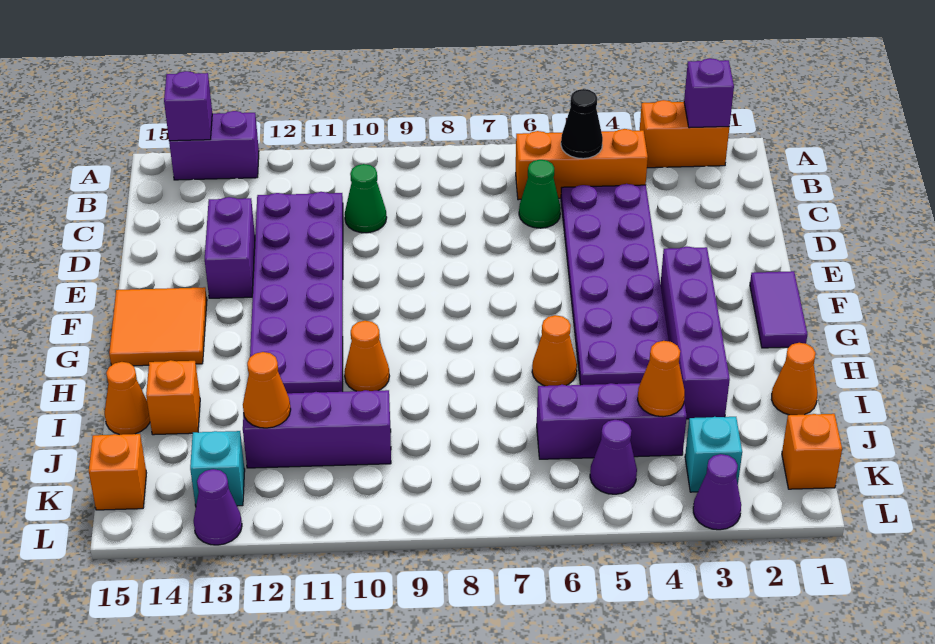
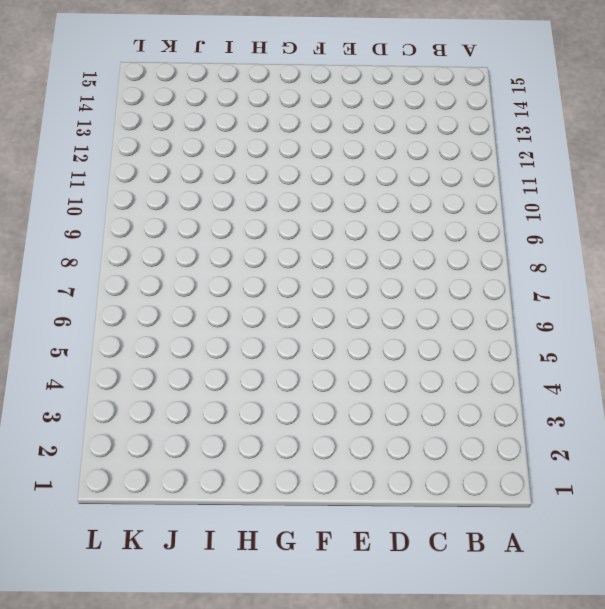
none -> orange 1x2 brick [640,100,729,168]
none -> purple 1x2 brick [169,111,259,180]
none -> orange 1x3 brick [516,129,648,200]
none -> purple 2x6 plate [561,184,669,385]

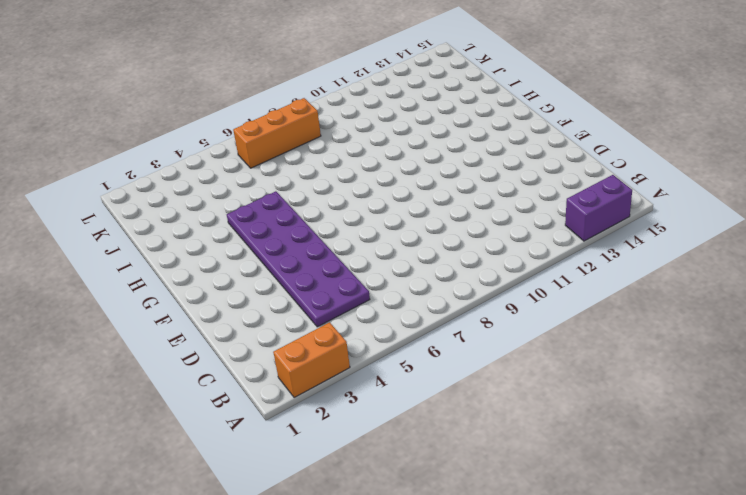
orange 1x3 brick [233,98,321,168] -> orange 1x3 brick moved to [516,129,648,200]
none -> green 1x1 cone [519,160,561,228]
none -> green 1x1 cone [345,164,387,233]
none -> purple 2x6 plate [250,192,343,393]
none -> purple 1x2 brick [205,197,255,298]

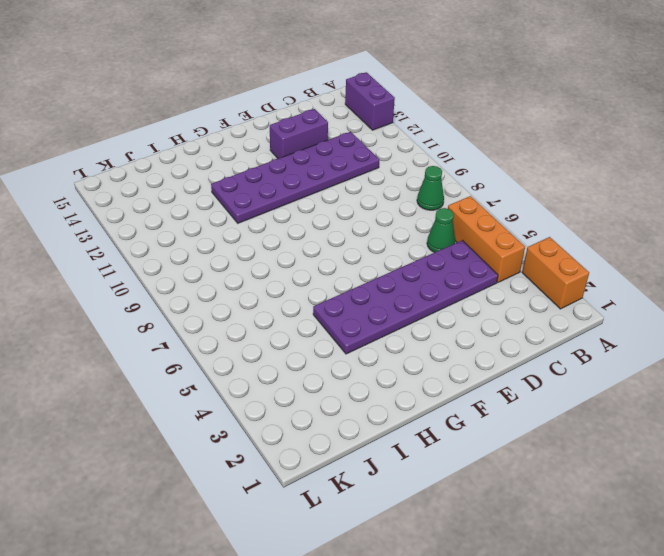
green 1x1 cone [417,166,444,210] -> green 1x1 cone moved to [345,164,387,233]
none -> purple 1x2 tile [750,271,807,348]
none -> purple 1x4 brick [661,247,730,419]
none -> orange 2x2 tile [109,287,207,366]
none -> orange 1x1 cone [532,315,577,386]

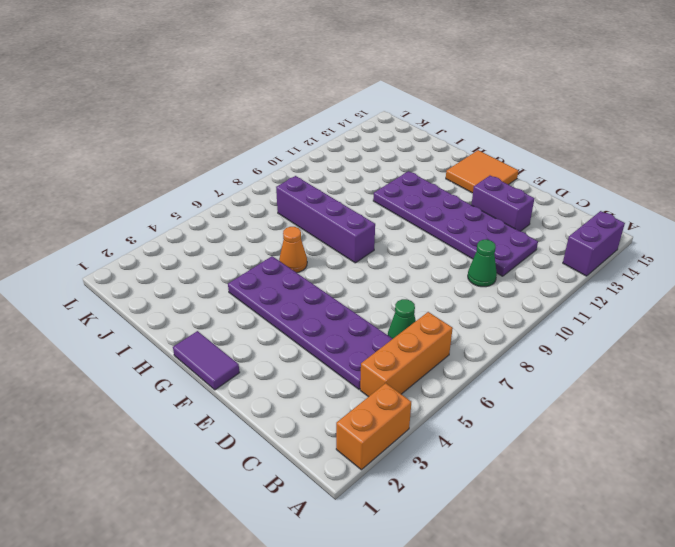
purple 1x4 brick [276,176,375,263] -> purple 1x4 brick moved to [661,247,730,419]
none -> orange 1x1 cone [344,321,389,391]
none -> orange 1x1 cone [772,343,817,415]
none -> orange 1x1 brick [146,360,200,435]
none -> orange 1x1 cone [105,362,150,435]

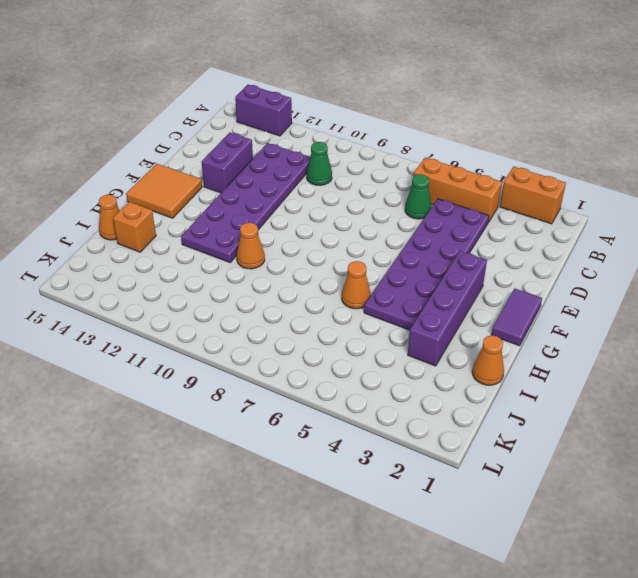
none -> purple 1x3 brick [537,383,687,459]
none -> purple 1x3 brick [243,390,391,468]
none -> orange 1x1 brick [782,414,842,489]
none -> cyan 1x1 brick [685,417,742,492]

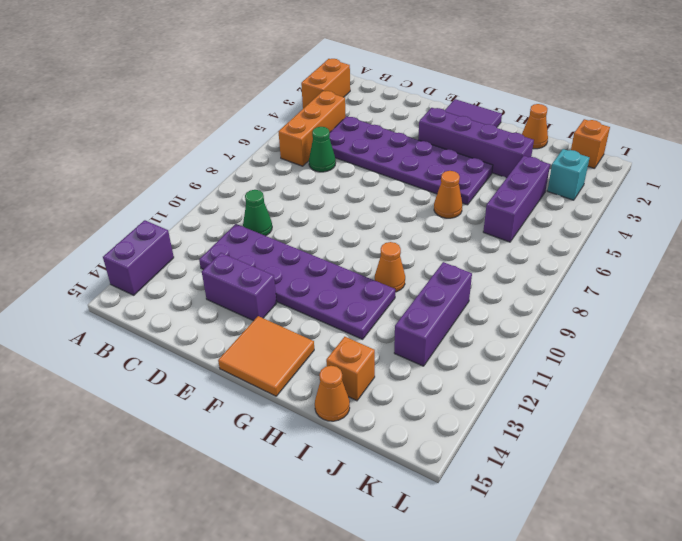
none -> purple 1x1 cone [590,420,637,494]
none -> cyan 1x1 brick [190,431,245,506]
none -> orange 1x1 brick [89,434,146,510]
none -> purple 1x1 cone [693,454,741,530]

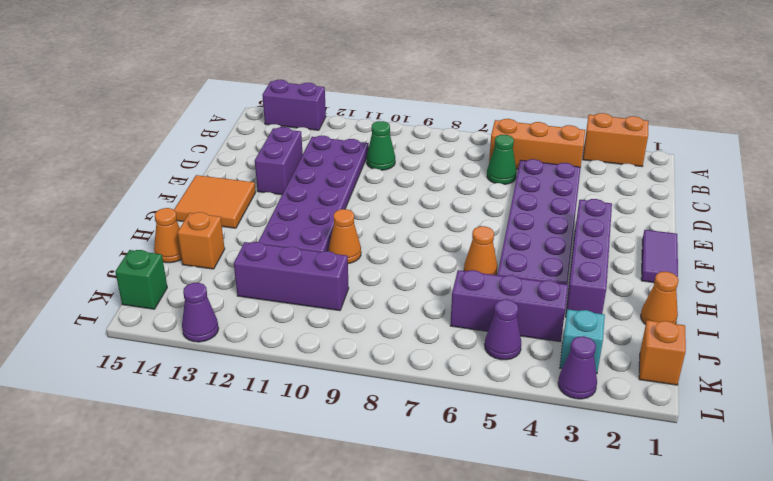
green 1x1 brick [115,250,167,309] -> orange 1x1 brick [89,434,146,510]
none -> cyan 1x1 brick [190,431,245,506]
none -> purple 1x1 brick [684,58,734,128]
none -> purple 1x1 brick [164,71,212,141]
none -> black 1x1 cone [561,89,603,159]

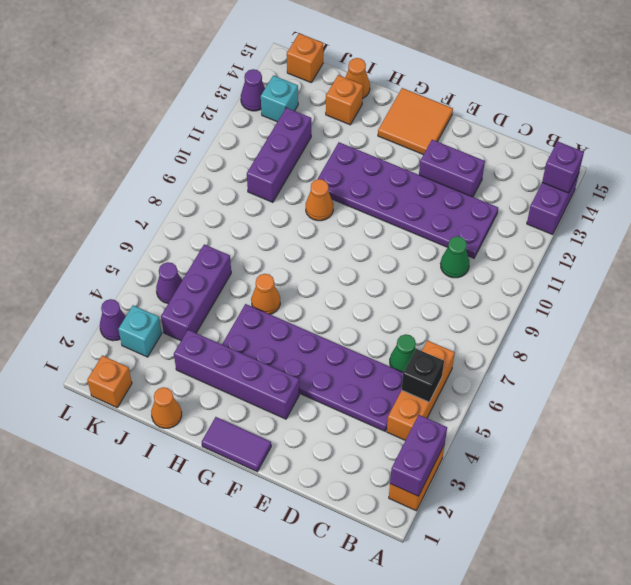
purple 1x2 brick [390,415,447,496] -> purple 1x1 brick [684,58,734,128]
black 1x1 brick [402,349,444,402] -> black 1x1 cone [561,89,603,159]
none -> orange 1x1 cone [638,341,685,417]
none -> orange 1x1 cone [243,352,291,428]

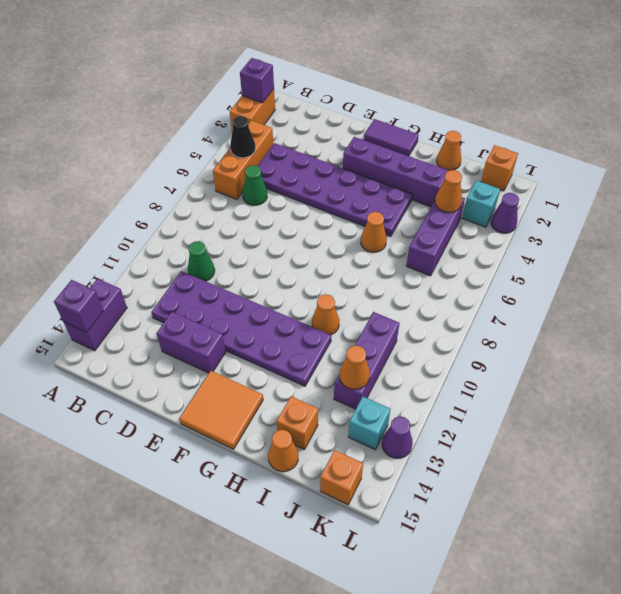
none -> purple 1x1 cone [590,420,637,494]

